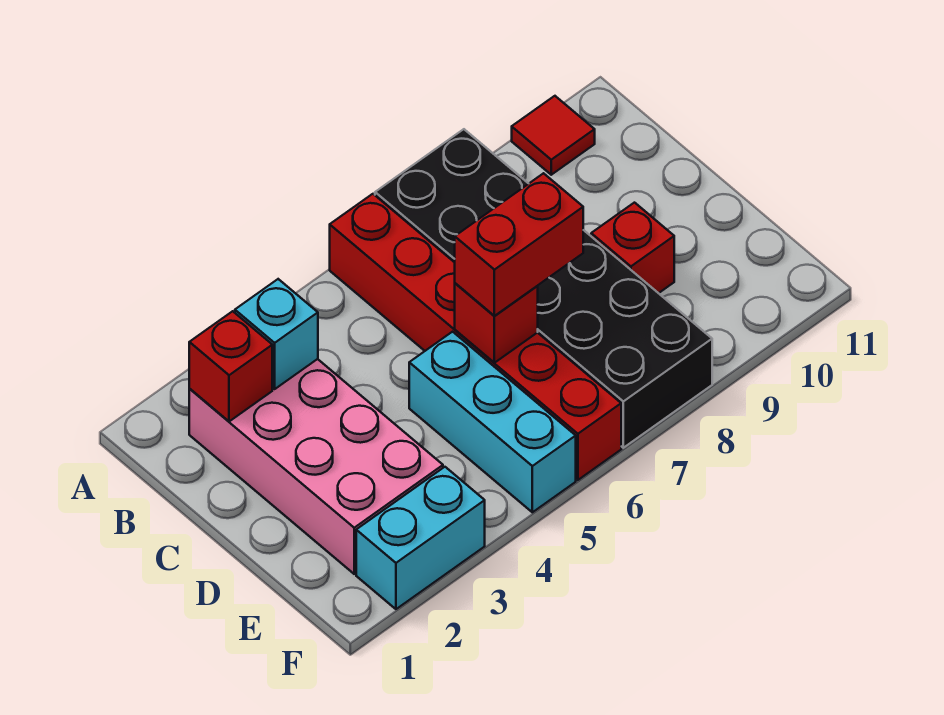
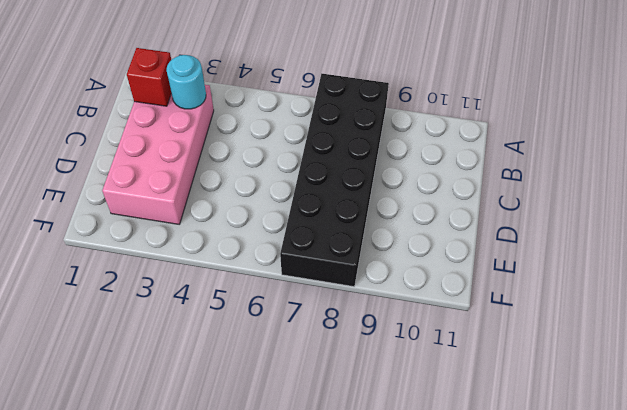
cyan 1x1 round brick [167,55,206,109] -> cyan 1x1 brick [235,279,318,389]
none -> red 1x6 brick [330,194,621,480]
none -> red 1x1 tile [512,96,595,175]

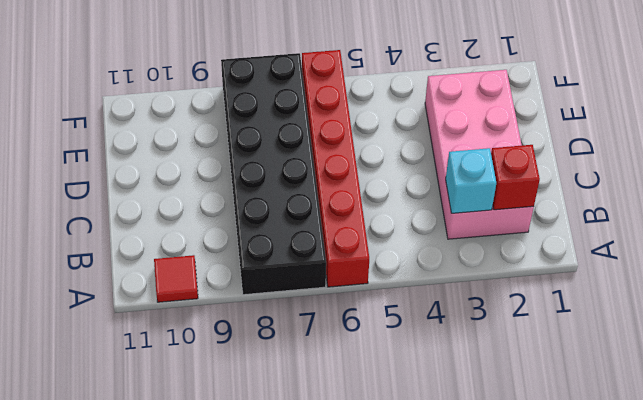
none -> cyan 1x3 brick [409,332,576,512]
none -> red 1x1 brick [591,203,674,293]

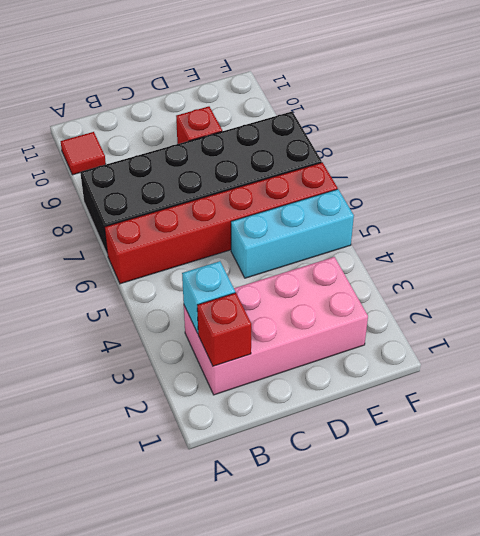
none -> cyan 1x2 brick [356,467,485,609]
none -> red 1x1 brick [455,283,538,363]

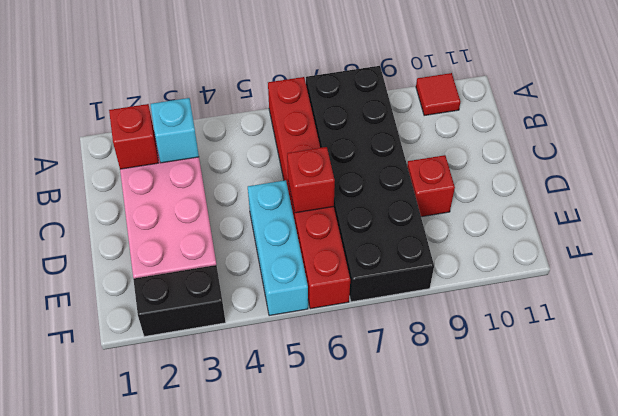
black 1x2 brick [133,265,226,337] -> cyan 1x2 brick [356,467,485,609]
none -> red 1x2 brick [455,173,583,316]

